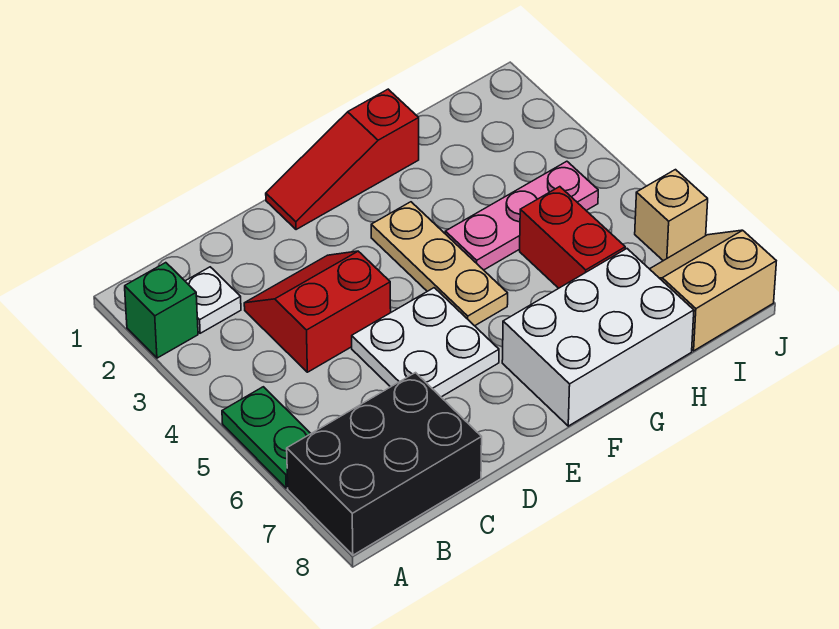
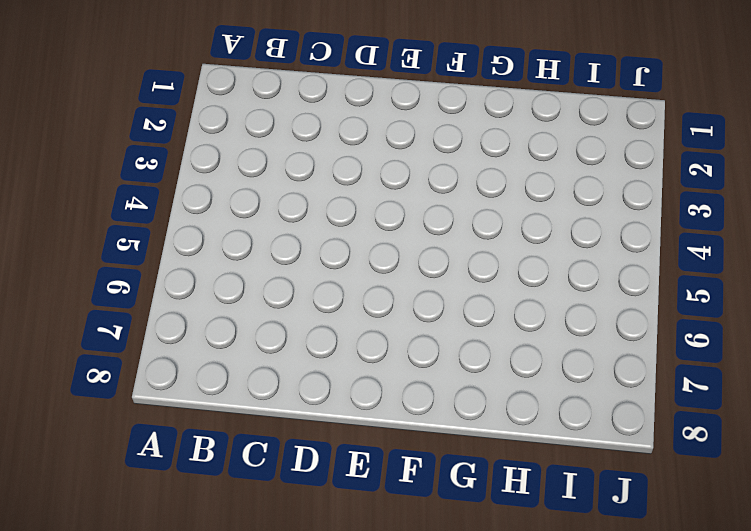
none -> green 1x1 brick [125,263,198,358]
none -> green 1x2 plate [222,387,311,488]
none -> black 2x3 brick [287,373,482,555]

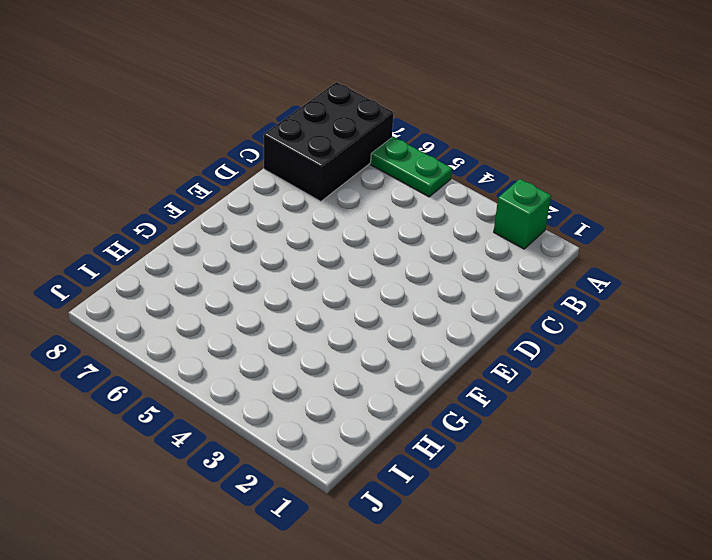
none -> white 1x1 plate [185,267,241,333]
none -> red 2x2 slope [244,251,391,372]
none -> white 2x2 plate [352,288,499,397]

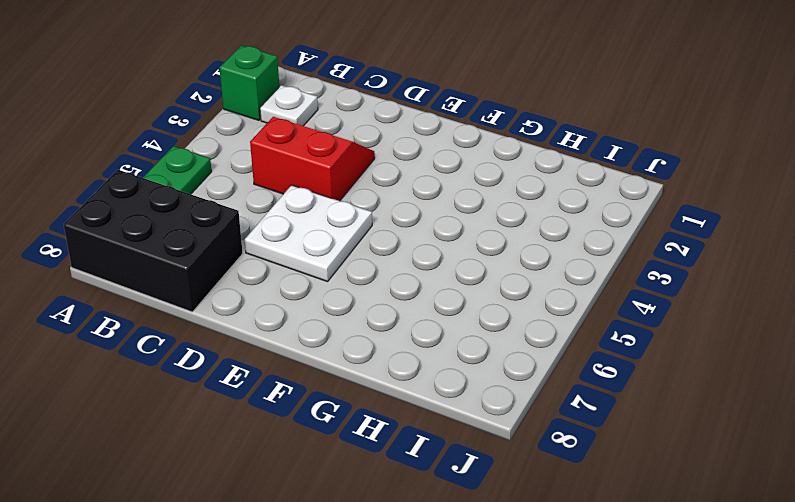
none -> red 1x3 slope [266,89,419,230]
none -> tan 1x3 plate [371,202,508,326]
none -> white 2x3 brick [502,249,694,426]

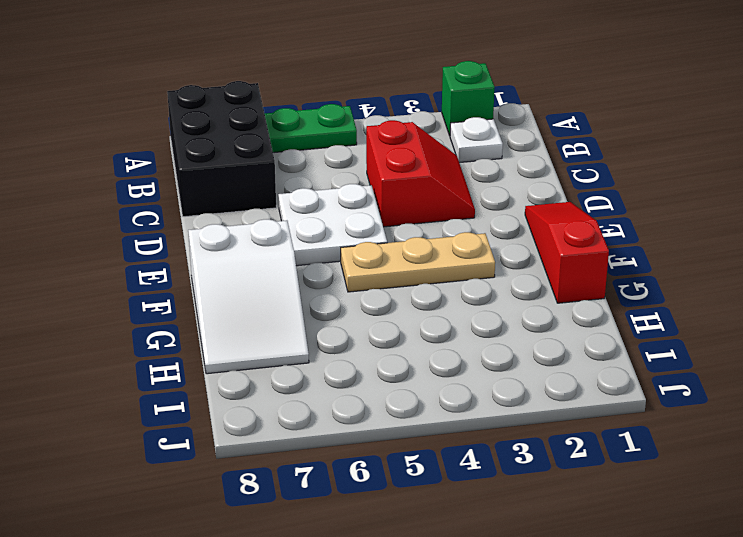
white 2x3 slope [188,219,309,374] -> white 2x3 brick [502,249,694,426]
none -> pink 1x3 plate [445,161,598,270]
none -> red 1x2 brick [520,187,625,288]
none -> tan 2x2 slope [650,230,776,351]

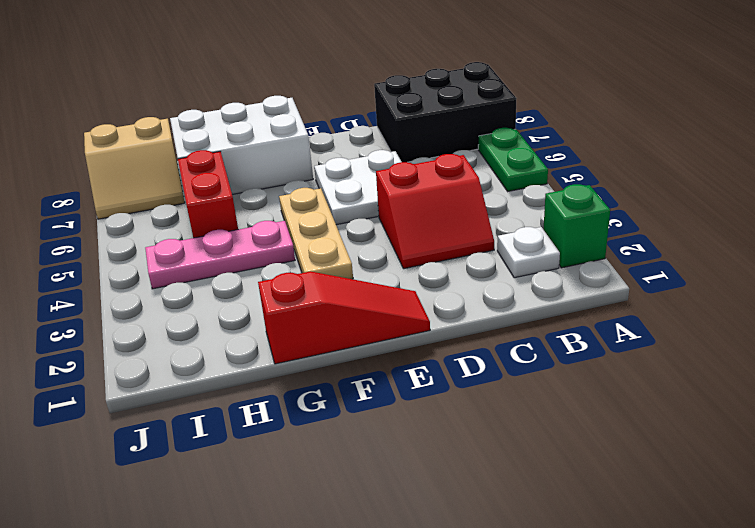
none -> tan 1x1 brick [635,170,708,261]

